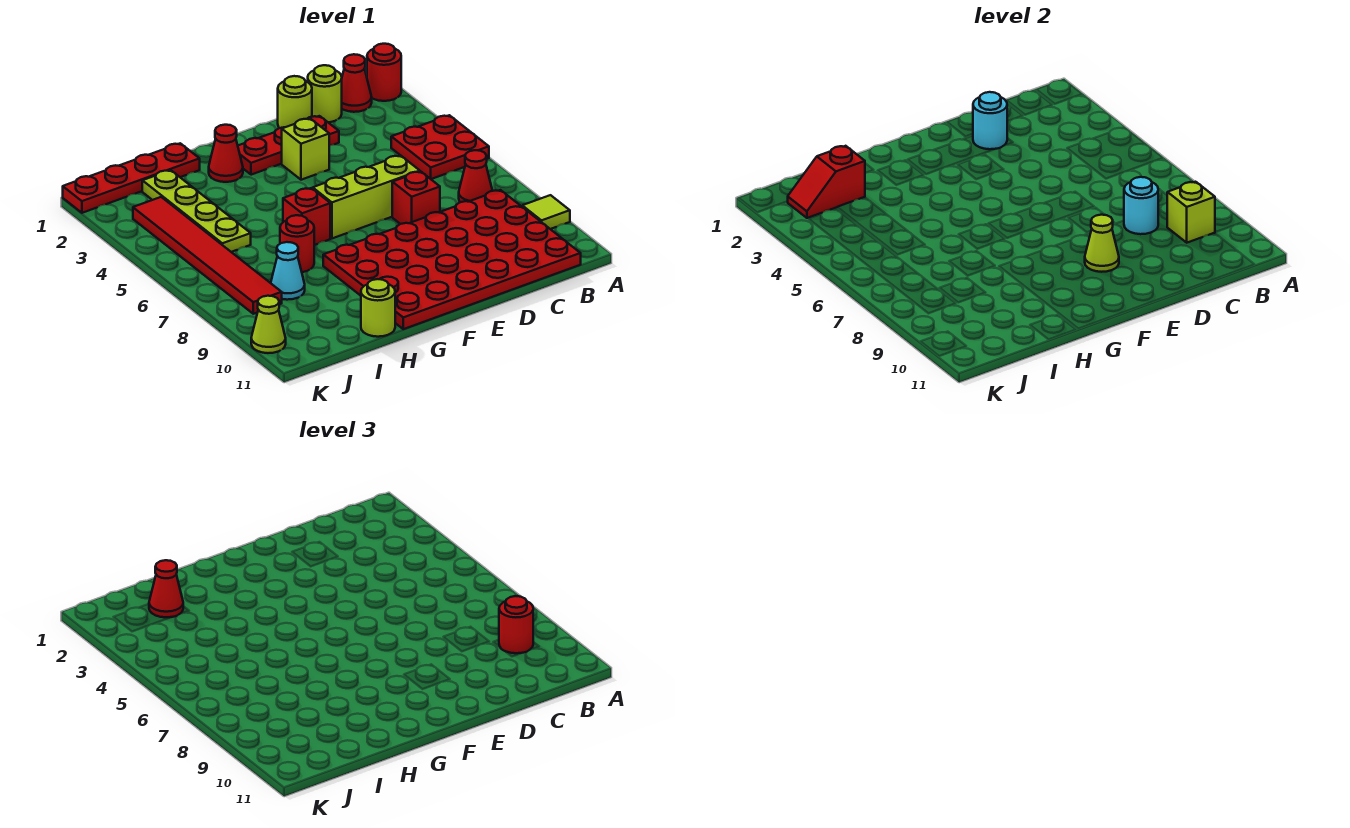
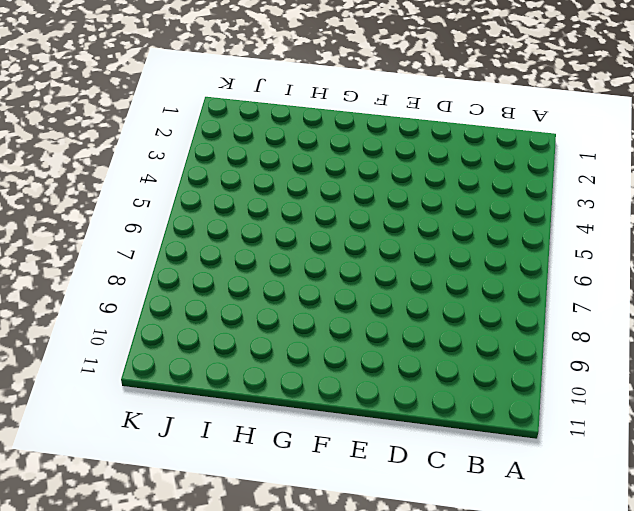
none -> red 1x1 round brick [367,44,401,101]
none -> red 2x2 plate [391,115,489,179]
none -> lime 1x1 tile [522,195,570,229]

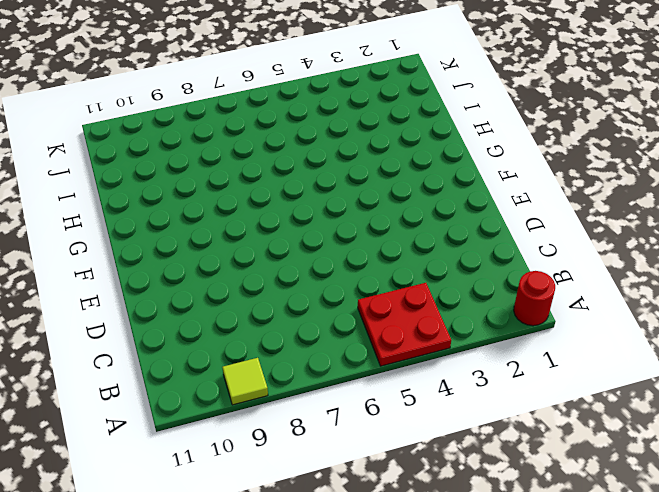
none -> red 1x1 cone [342,54,372,112]
none -> red 1x1 cone [459,150,492,202]
none -> red 4x6 plate [323,190,581,329]

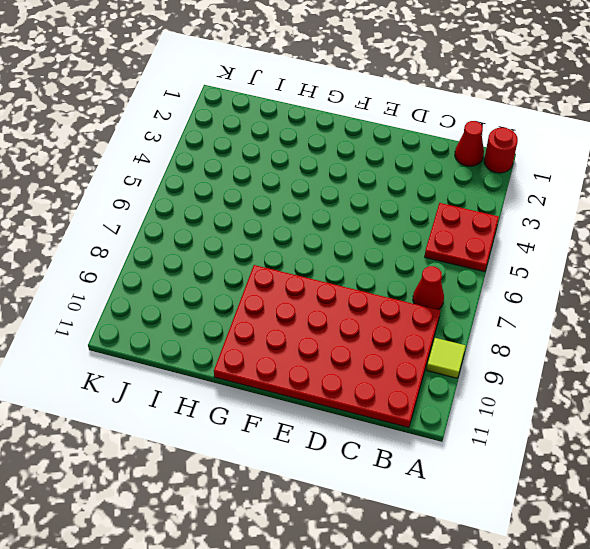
none -> lime 1x1 round brick [308,65,342,122]
none -> lime 1x1 round brick [278,76,312,128]
none -> red 1x3 plate [238,116,339,175]

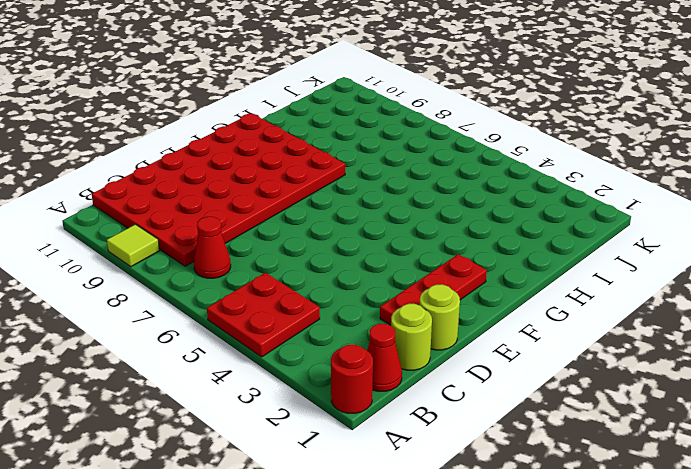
none -> lime 1x3 brick [313,155,420,238]
none -> red 1x1 brick [392,171,440,224]
none -> lime 1x1 brick [282,119,329,180]

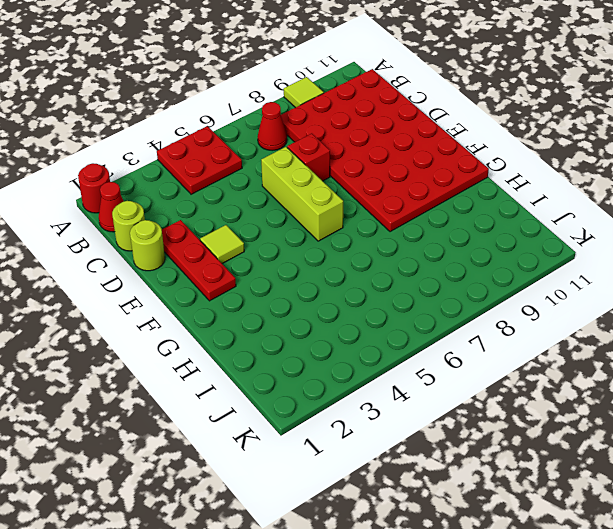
lime 1x1 tile [200,225,244,264] -> lime 1x1 brick [282,119,329,180]
none -> red 1x1 cone [209,125,243,182]
none -> red 1x1 brick [283,188,330,245]
none -> red 1x4 plate [63,143,200,213]

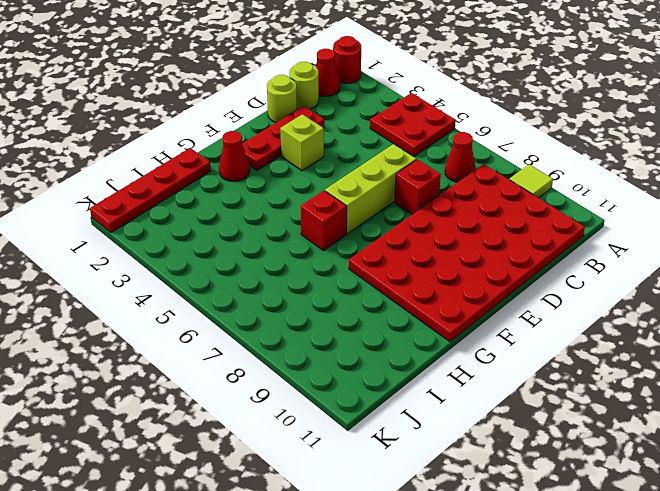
none -> red 1x1 round brick [280,215,314,272]
none -> lime 1x1 round brick [361,279,395,337]
none -> lime 1x4 plate [142,170,251,252]

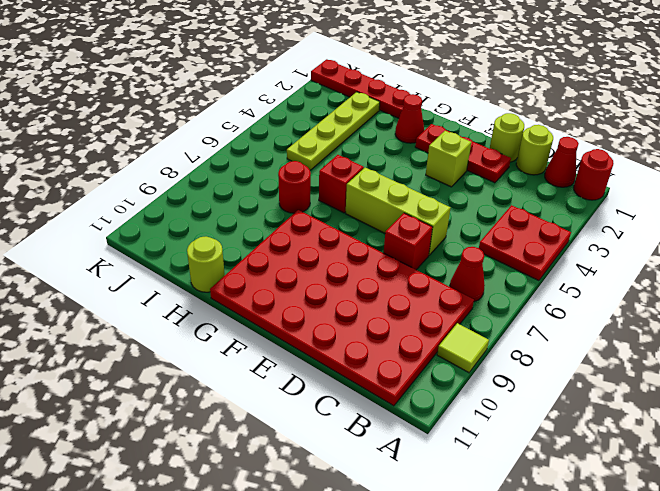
none -> cyan 1x1 cone [271,242,305,300]
none -> red 1x6 tile [133,197,282,314]
none -> lime 1x1 cone [251,296,286,353]

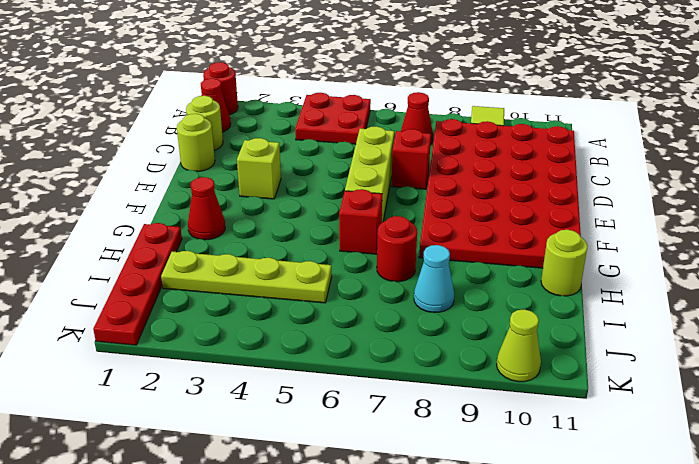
none -> red 1x3 plate [238,116,339,175]
none -> red 1x6 tile [133,197,282,314]
none -> lime 1x1 brick [1167,182,1215,243]

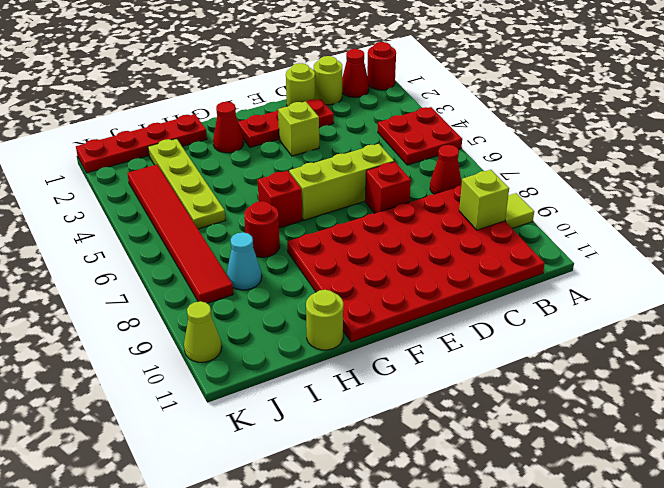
none -> cyan 1x1 round brick [1124,177,1158,234]
none -> cyan 1x1 round brick [973,92,1007,149]
none -> lime 1x1 cone [1085,215,1119,272]

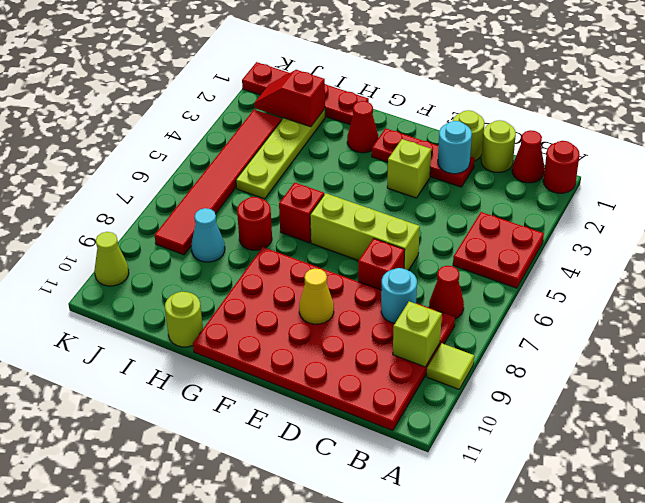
yellow 1x1 cone [299,268,334,324] -> lime 1x1 cone [1085,215,1119,272]
none -> red 1x1 round brick [499,596,533,653]
none -> red 1x1 cone [149,560,183,617]

